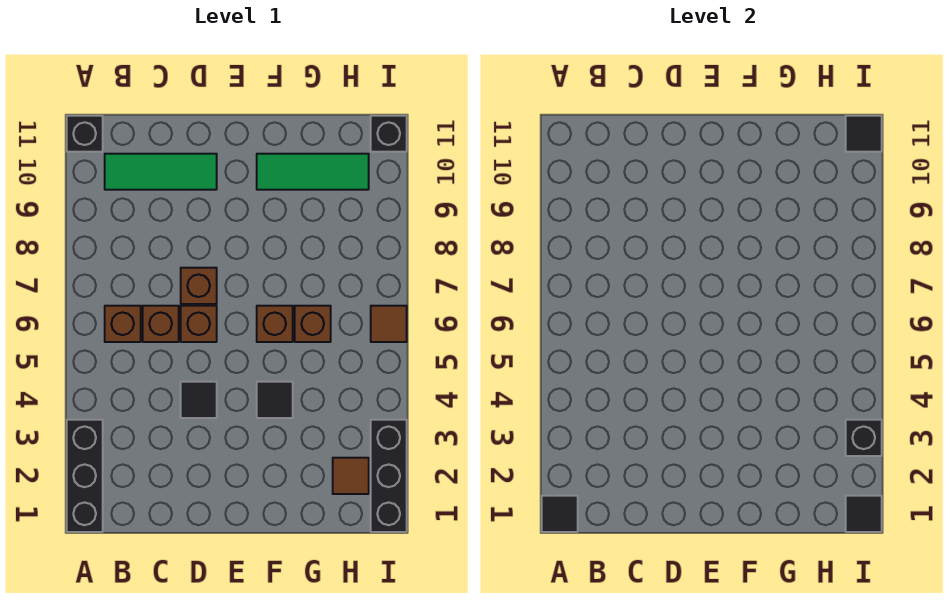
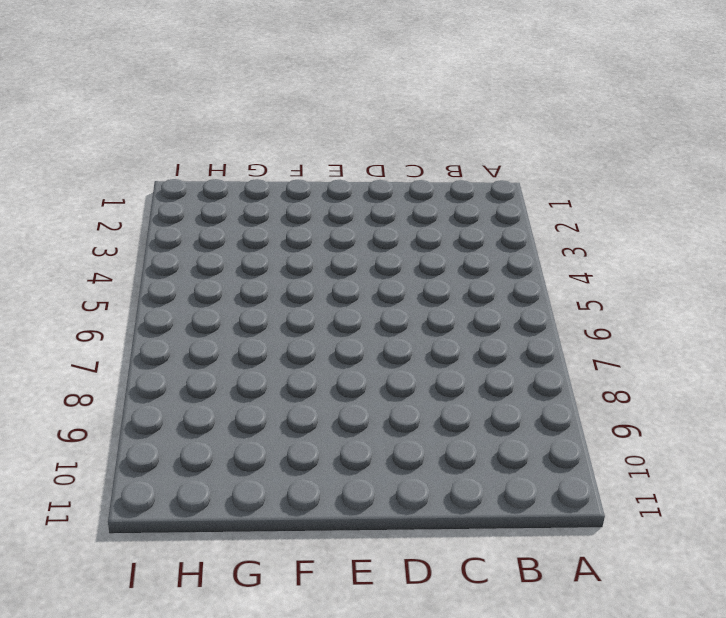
none -> black 1x3 brick [67,420,103,532]
none -> black 1x1 brick [67,116,103,152]
none -> brown 1x1 brick [105,306,141,342]

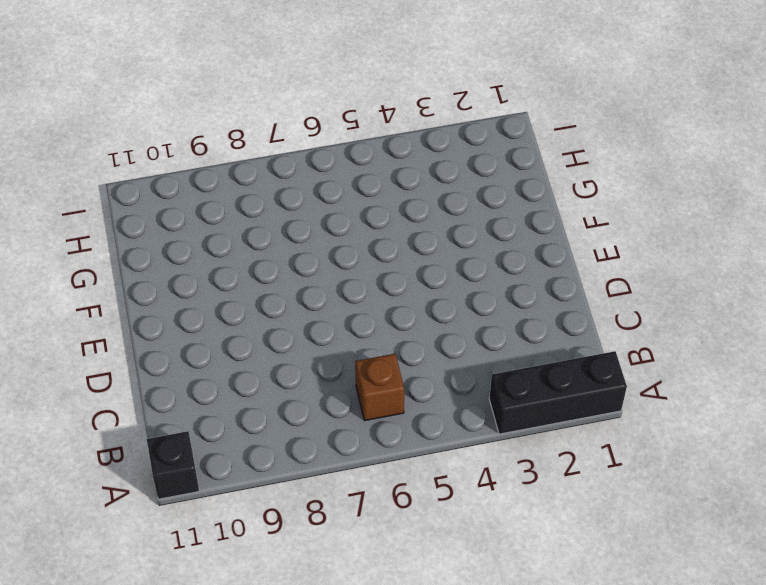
none -> green 1x3 tile [105,154,217,190]
none -> brown 1x1 brick [143,306,179,342]
none -> black 1x1 tile [181,382,217,418]

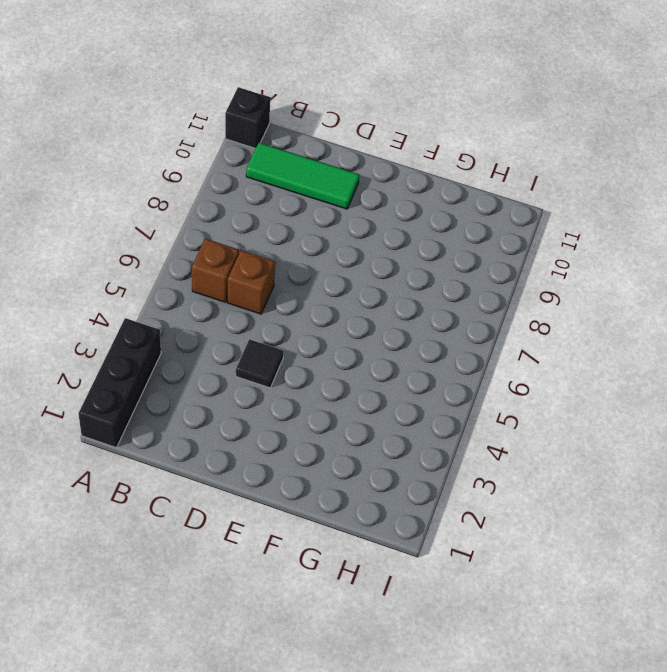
none -> brown 1x1 brick [181,306,217,342]
none -> brown 1x1 brick [181,268,217,304]
none -> black 1x1 tile [257,382,293,418]

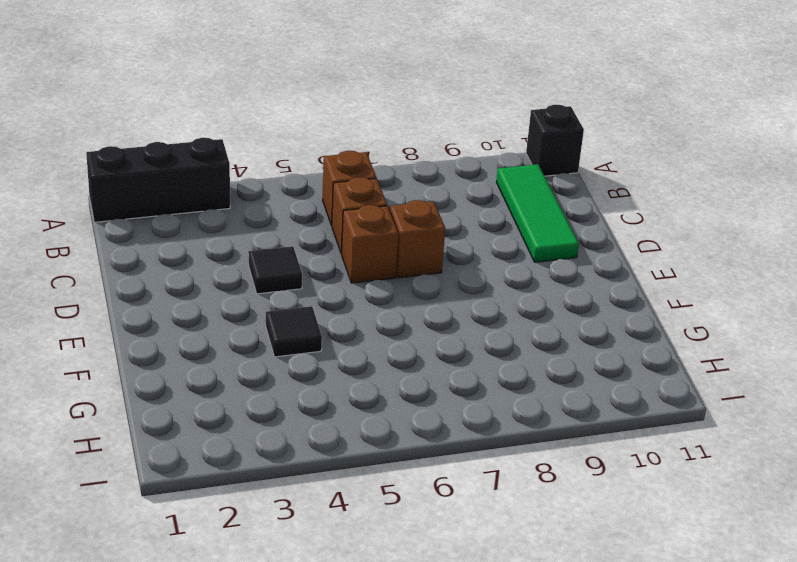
none -> brown 1x1 brick [257,306,293,342]
none -> green 1x3 tile [257,154,369,190]
none -> brown 1x1 brick [295,306,331,342]

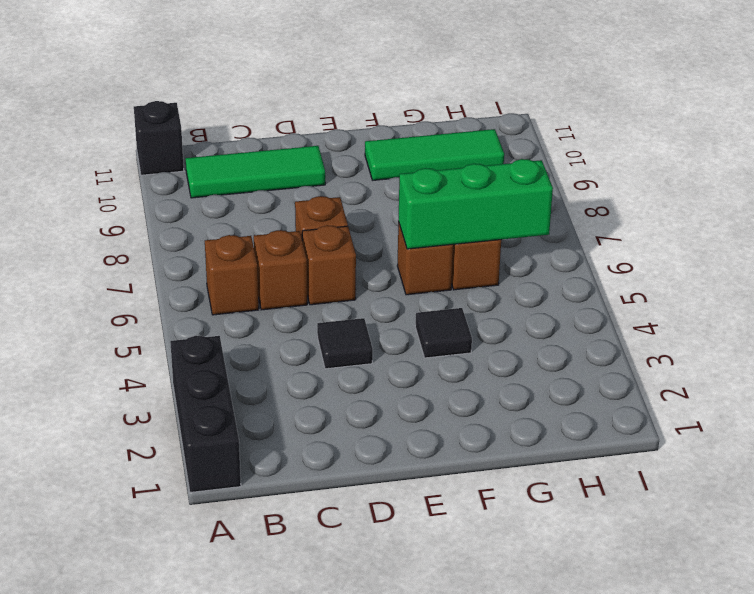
green 1x3 brick [398,159,553,249] -> none
none -> brown 1x1 tile [333,458,369,494]
none -> black 1x3 brick [371,420,407,532]
none -> brown 1x1 tile [371,306,407,342]

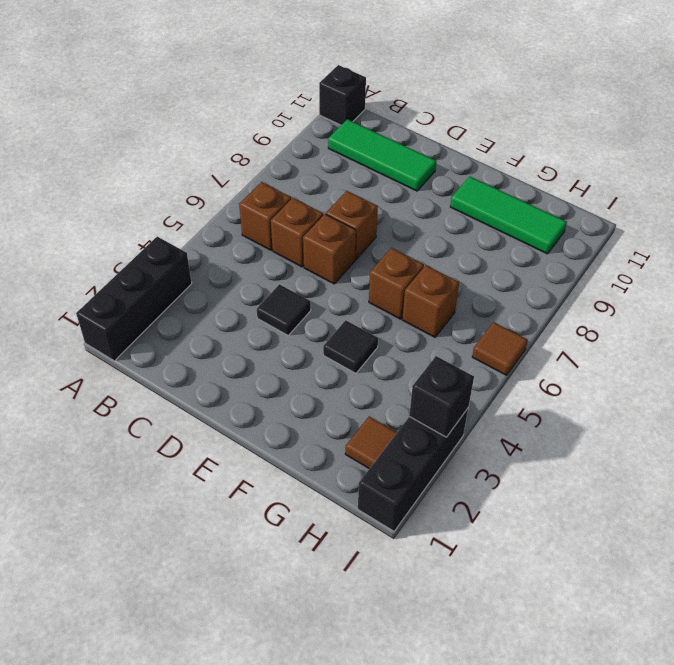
none -> black 1x1 brick [371,116,407,152]
none -> black 1x1 tile [542,496,578,532]
none -> black 1x1 tile [846,496,882,532]

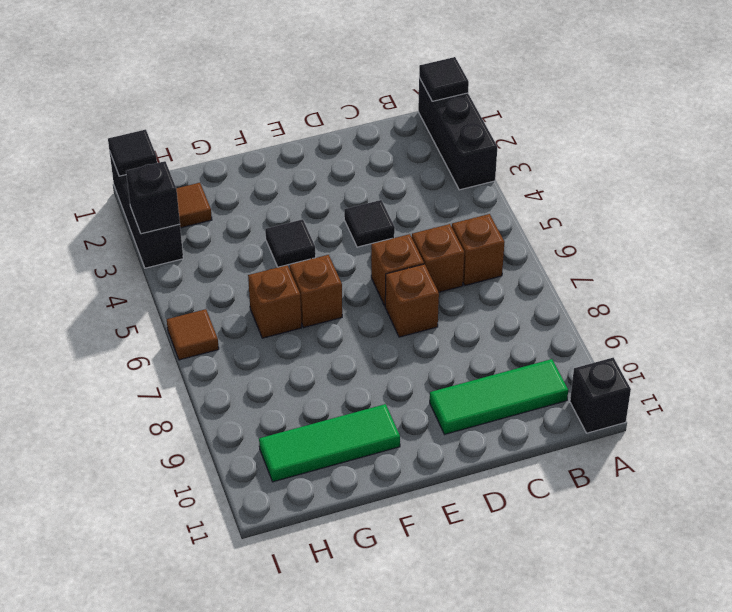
none -> black 1x1 brick [371,116,407,152]
none -> black 1x1 tile [846,116,882,152]

